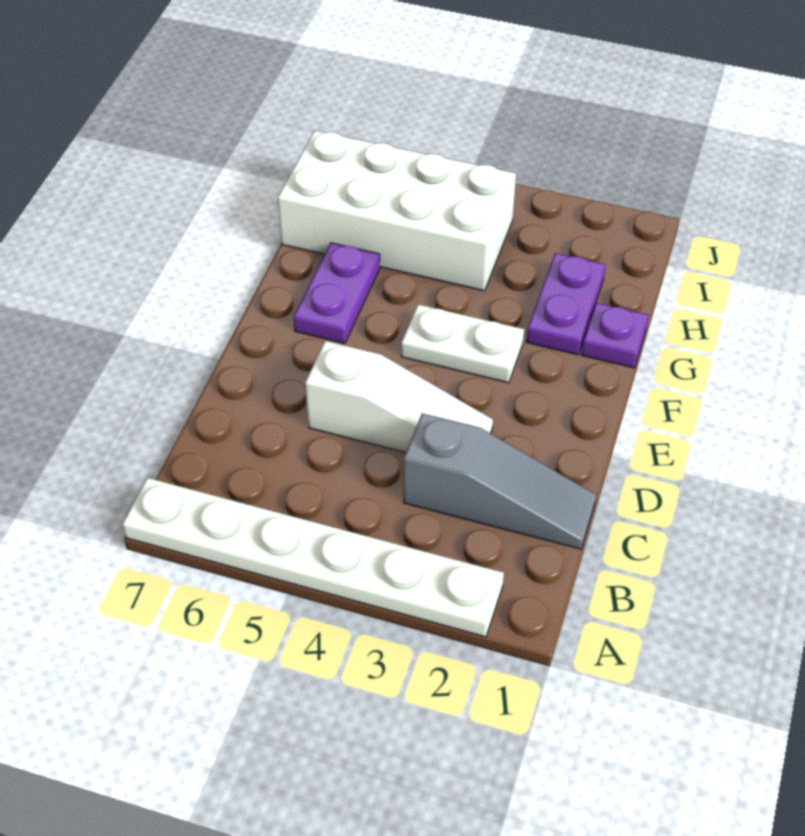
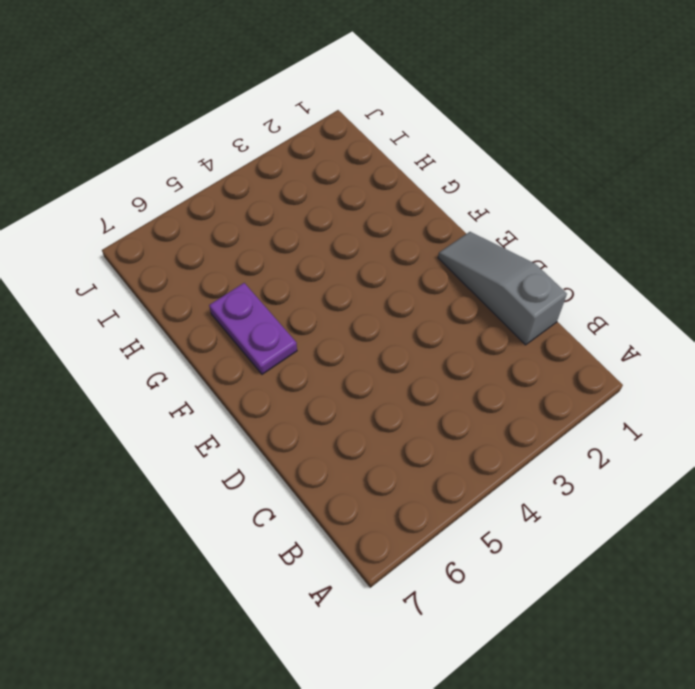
grey 1x3 slope [438,232,567,345] -> grey 1x3 slope turned to [404,414,596,549]
none -> white 1x6 plate [123,478,504,637]
none -> white 1x3 slope [305,341,493,452]

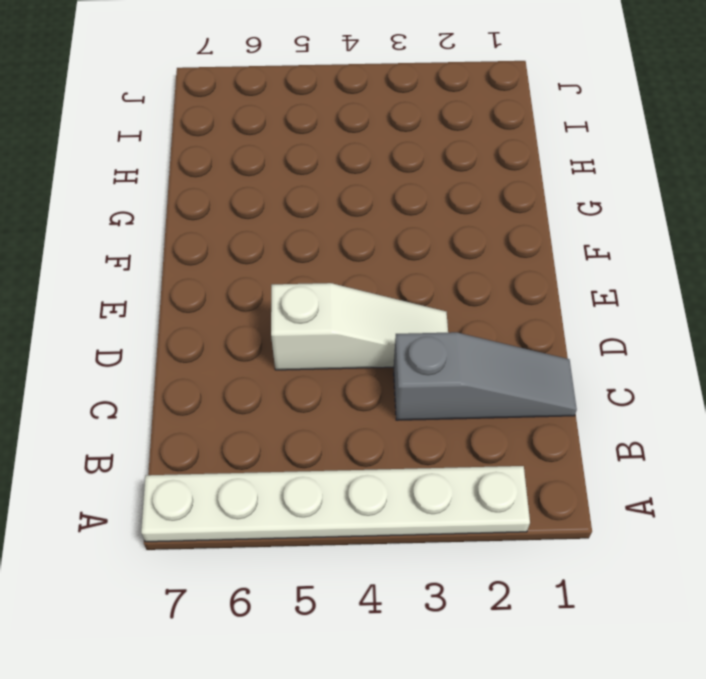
none -> white 1x2 plate [401,304,524,383]
none -> purple 1x2 plate [293,243,380,343]

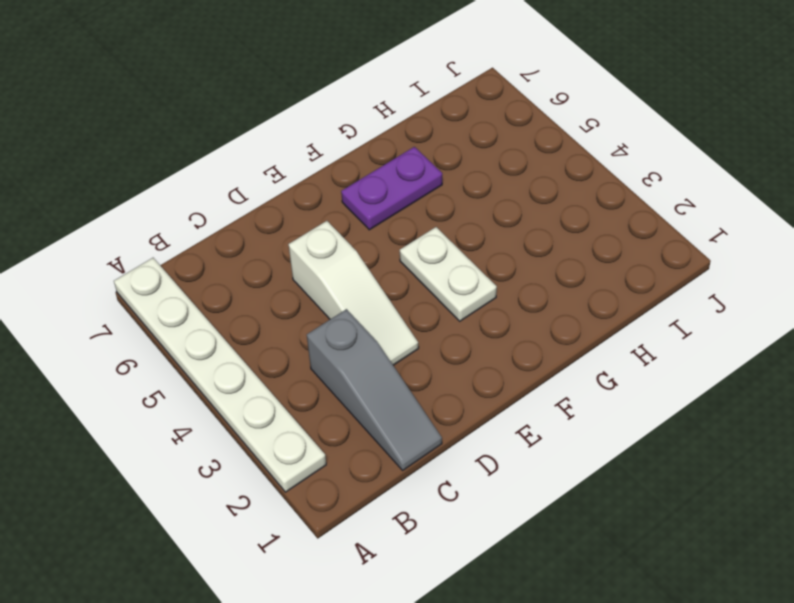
none -> purple 1x1 plate [582,303,649,368]
none -> purple 1x2 plate [526,253,606,355]

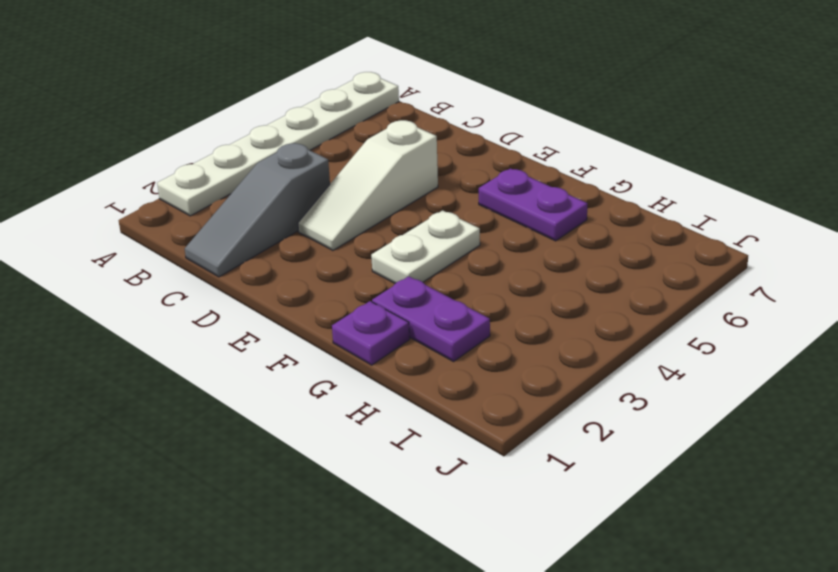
none -> white 2x4 brick [278,131,516,291]

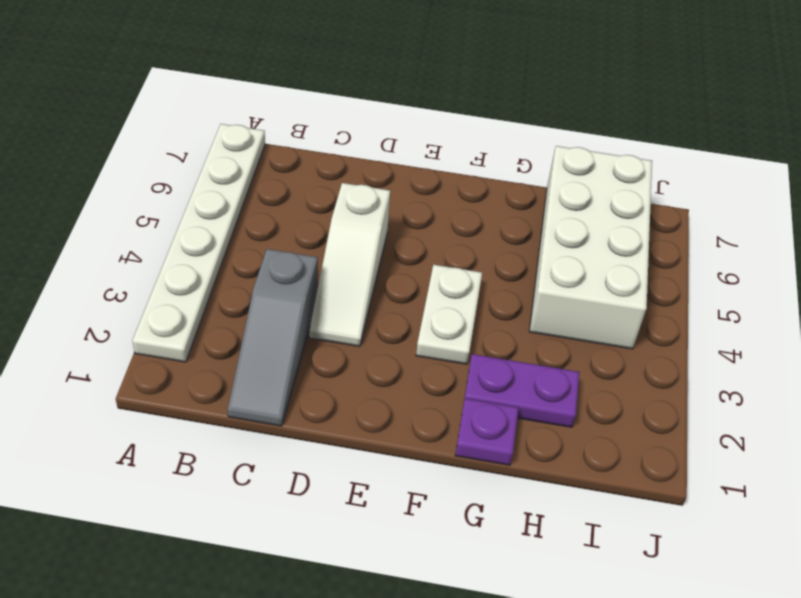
none -> purple 1x2 plate [293,243,380,343]

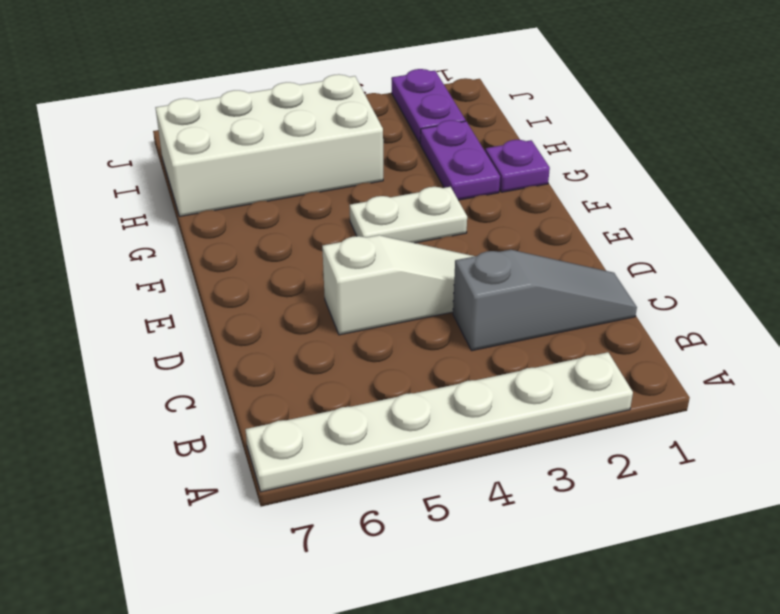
purple 1x2 plate [392,69,466,143] -> purple 1x2 plate moved to [293,243,380,343]

